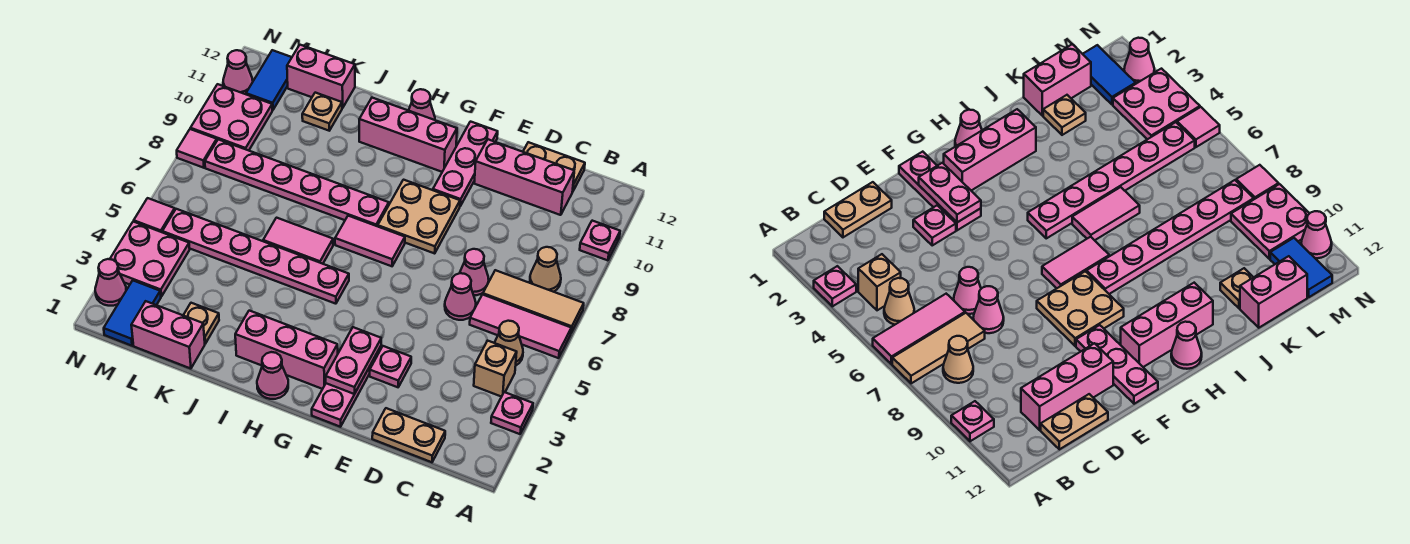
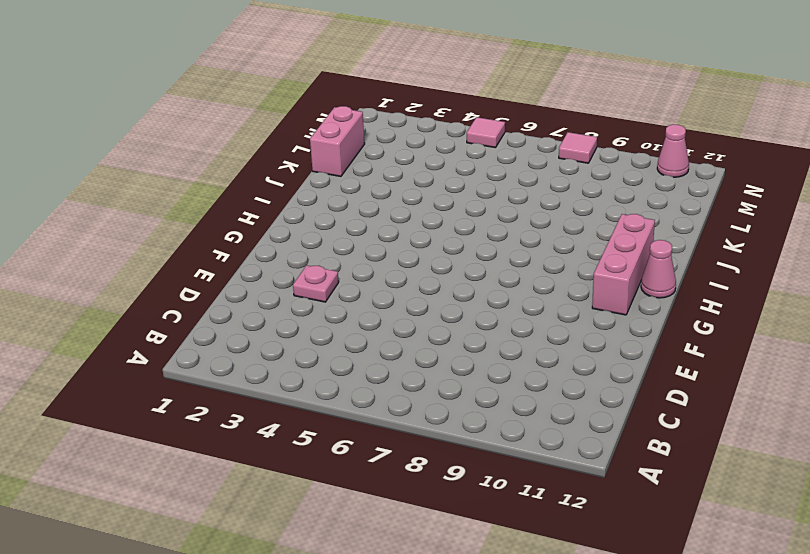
none -> pink 1x1 plate [491,392,533,434]
none -> pink 1x3 tile [470,295,571,358]
none -> tan 1x3 tile [483,270,584,333]
none -> pink 1x1 plate [580,221,620,260]

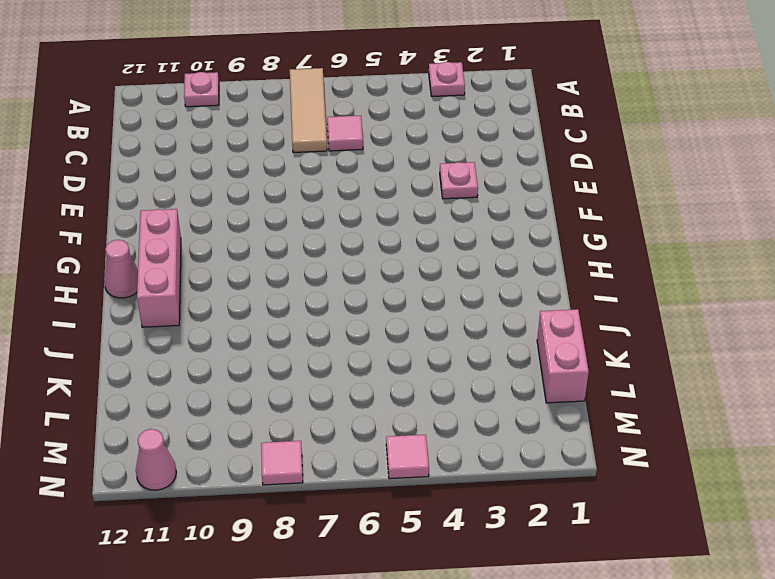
pink 1x1 tile [327,116,363,151] -> pink 1x3 tile [470,295,571,358]
none -> tan 1x1 brick [474,341,517,397]
none -> tan 1x1 cone [495,321,523,365]
none -> tan 1x1 cone [530,247,561,292]
none -> tan 1x2 plate [372,408,445,462]

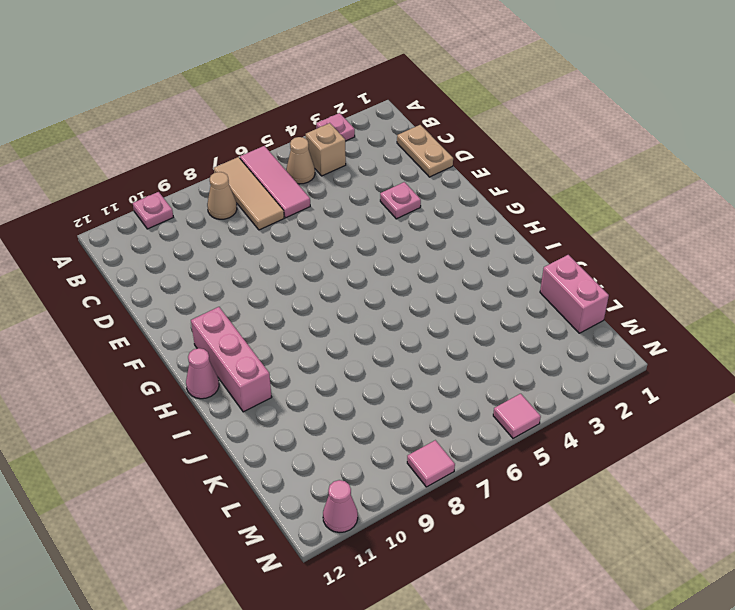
none -> pink 1x3 brick [474,139,574,215]
none -> tan 1x2 plate [523,142,585,192]
none -> pink 1x1 cone [445,273,476,320]
none -> pink 1x1 cone [460,249,489,295]

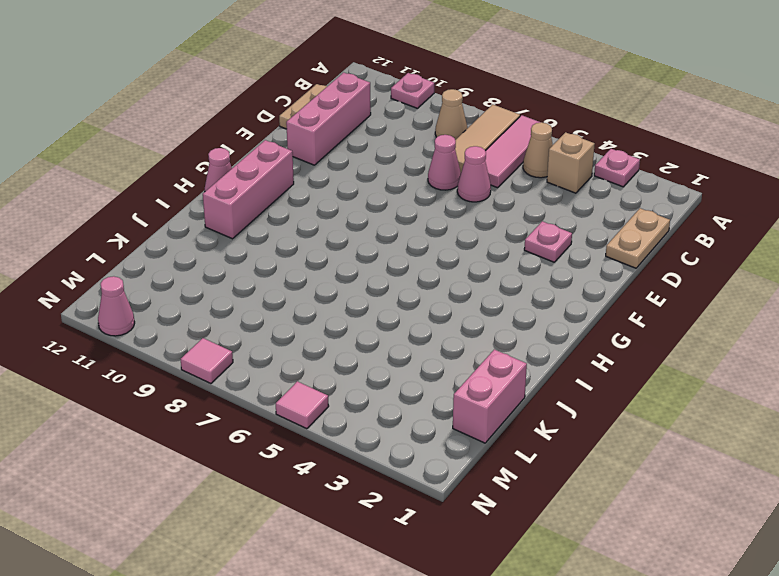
none -> pink 1x3 plate [312,346,381,427]
none -> tan 2x2 plate [378,180,460,253]
none -> pink 1x3 plate [433,122,498,206]
none -> pink 1x3 brick [235,311,338,389]

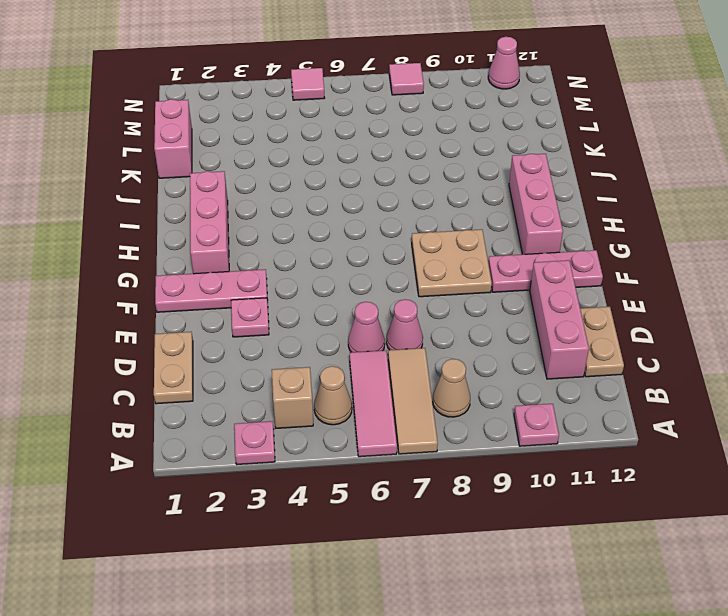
none -> pink 1x2 tile [335,216,405,266]
none -> pink 1x1 cone [257,352,288,399]
none -> pink 1x6 plate [162,209,349,304]
none -> pink 1x6 plate [205,139,389,226]

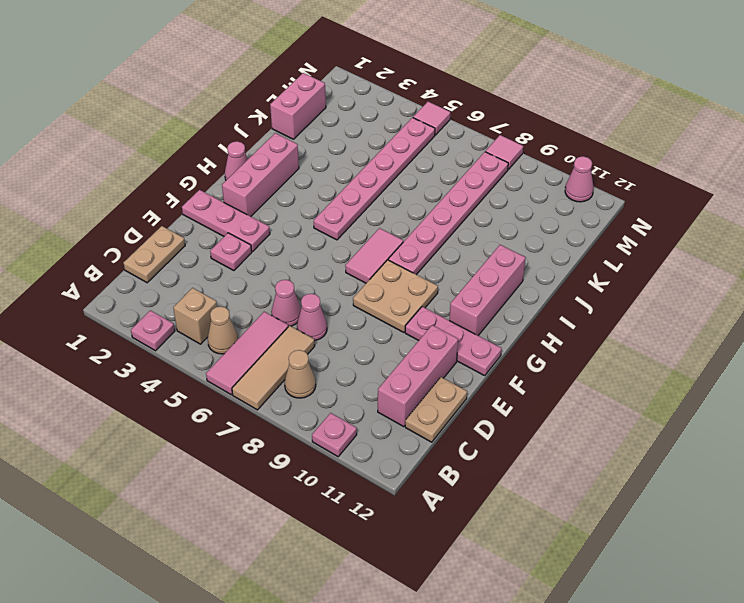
none -> pink 1x1 cone [409,89,435,120]
none -> pink 1x2 tile [263,218,333,264]
none -> tan 1x1 plate [183,303,219,344]
none -> tan 1x1 plate [302,93,342,131]

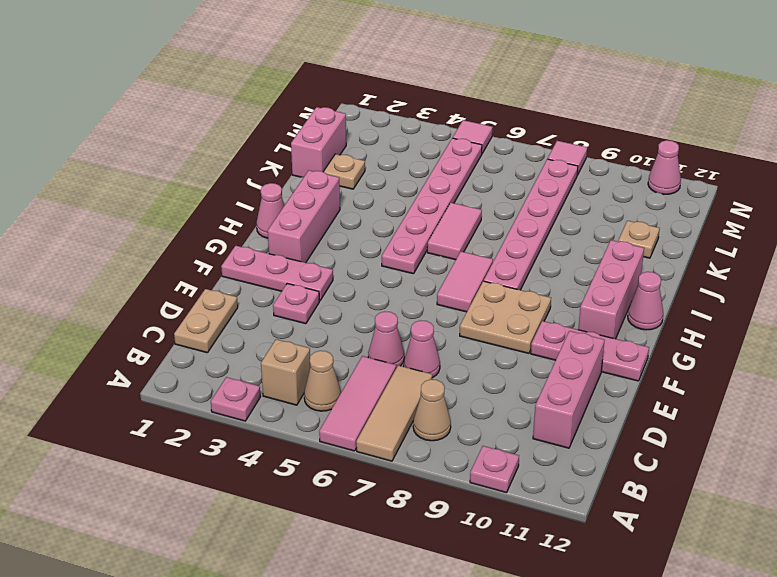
none -> tan 1x2 plate [523,142,585,192]
none -> pink 1x2 brick [287,45,355,108]
none -> blue 1x2 tile [104,281,161,346]
none -> pink 2x2 plate [110,221,190,296]

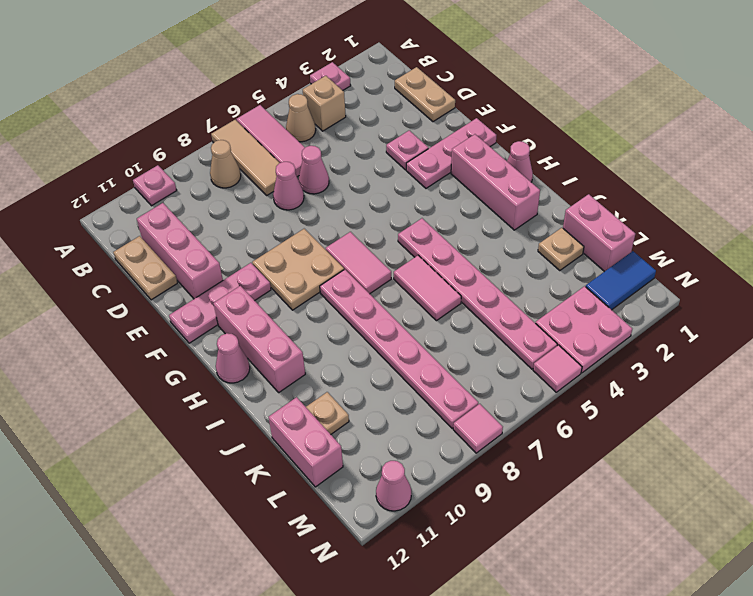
none -> pink 2x2 plate [191,84,272,151]
none -> blue 1x2 tile [246,50,292,110]
none -> pink 1x1 cone [95,259,126,306]
none -> pink 1x2 plate [326,327,381,394]

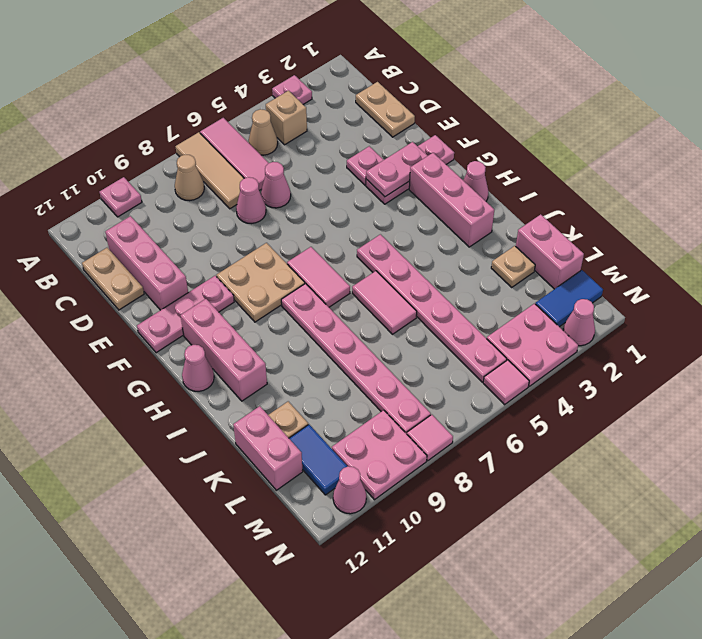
blue 1x2 tile [289,425,347,495] -> blue 1x2 tile turned to [246,50,292,110]

